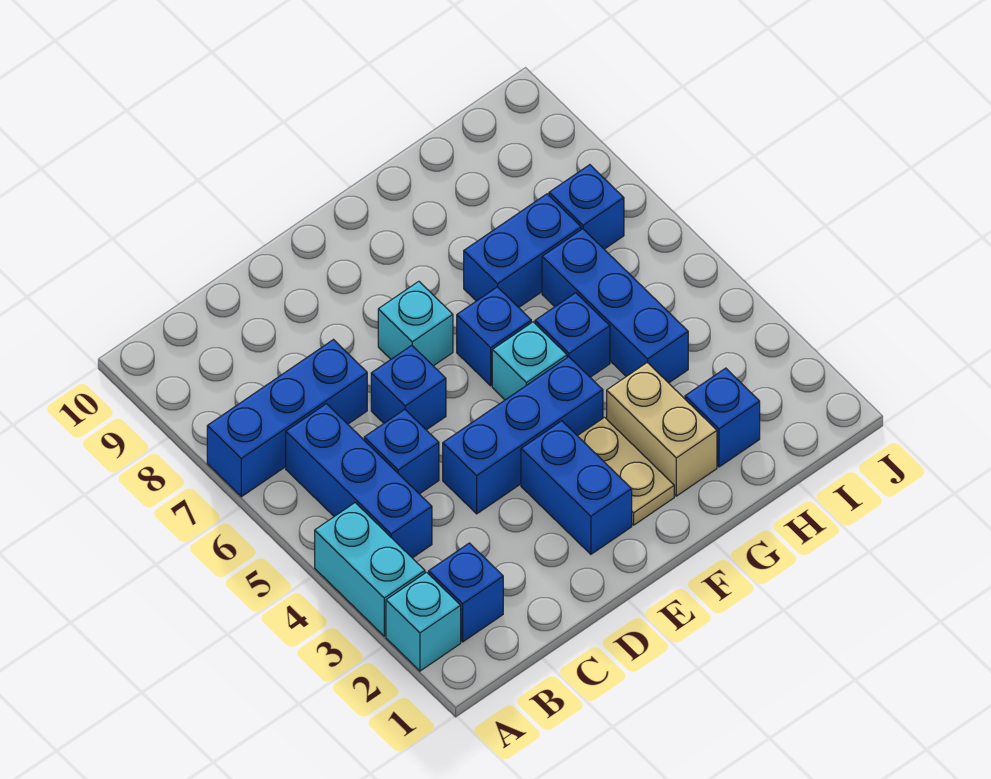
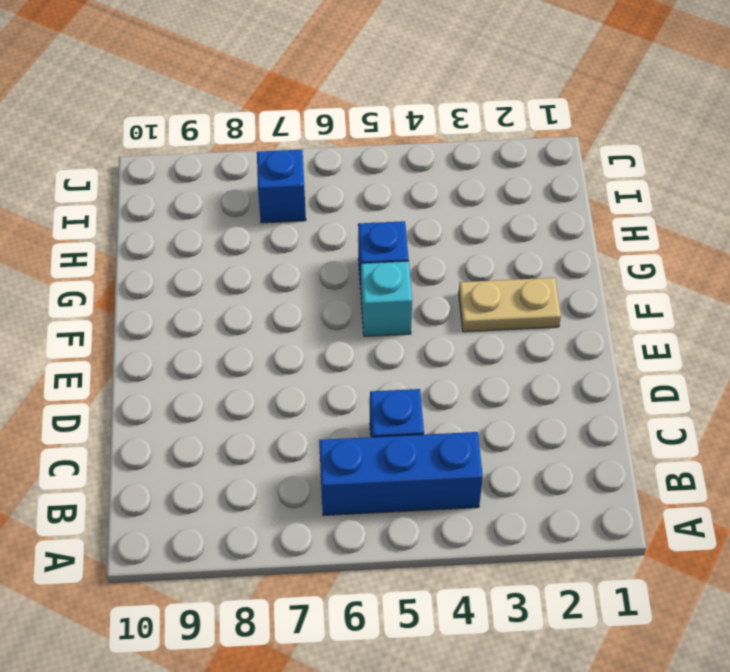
none -> cyan 1x1 brick [386,572,461,671]
none -> cyan 1x2 brick [315,503,425,636]
none -> blue 1x3 brick [207,340,367,497]

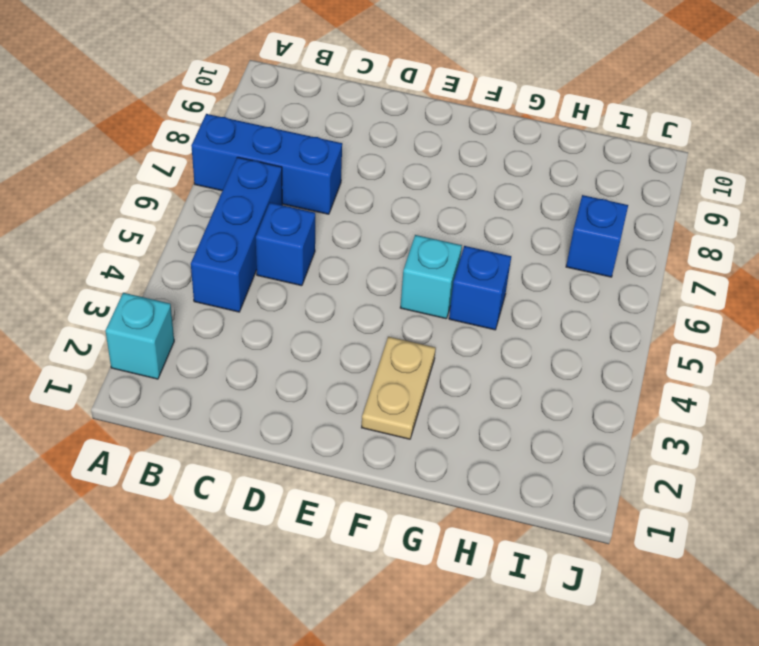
none -> cyan 1x2 brick [315,503,425,636]
none -> blue 1x1 brick [429,543,503,642]
none -> blue 1x3 brick [443,357,603,514]

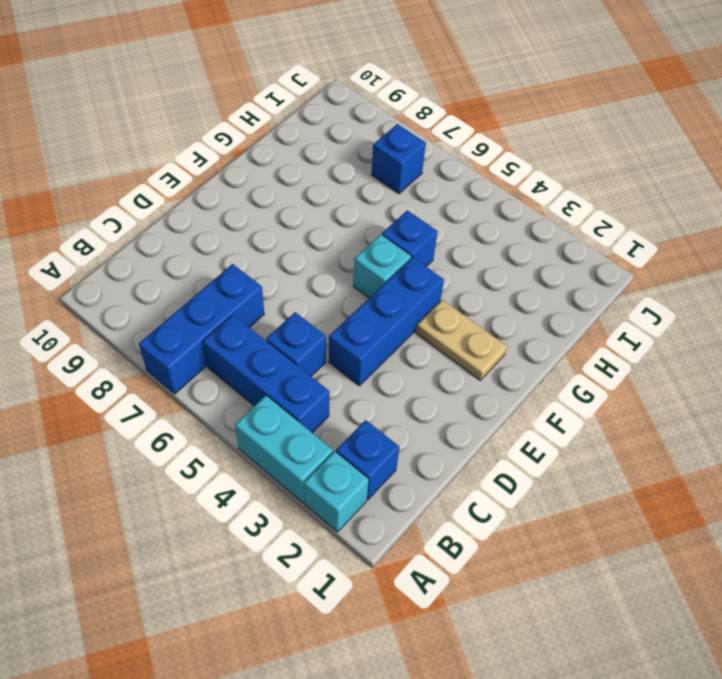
none -> blue 1x1 brick [371,345,446,430]
none -> blue 1x2 brick [521,421,632,554]
none -> cyan 1x1 brick [378,281,453,366]

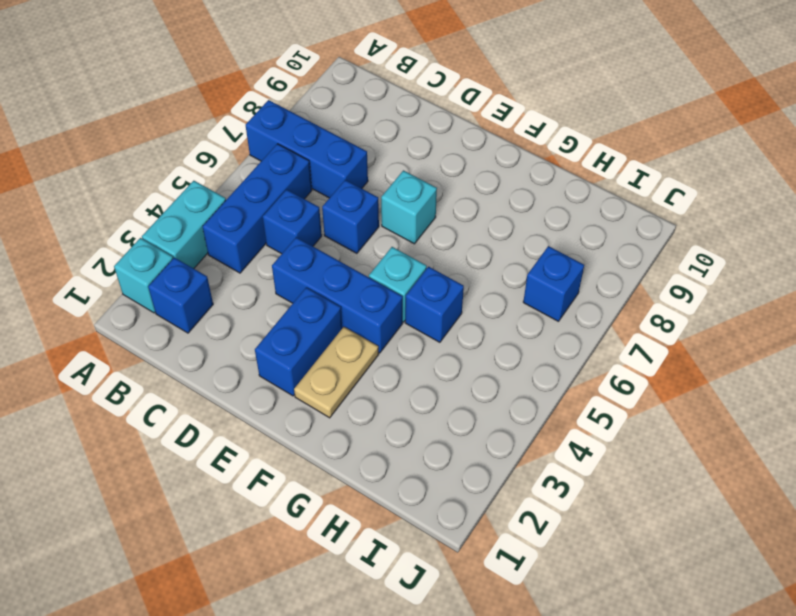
none -> blue 1x1 brick [457,287,531,386]
none -> tan 1x2 brick [607,363,717,496]
none -> blue 1x2 brick [464,194,581,307]

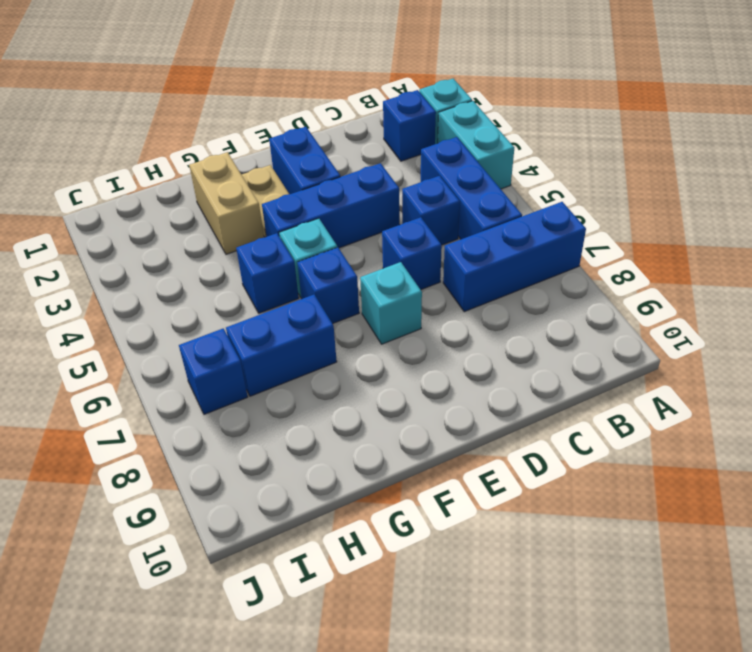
none -> blue 1x1 brick [685,368,760,467]
none -> blue 1x3 brick [542,229,688,383]

